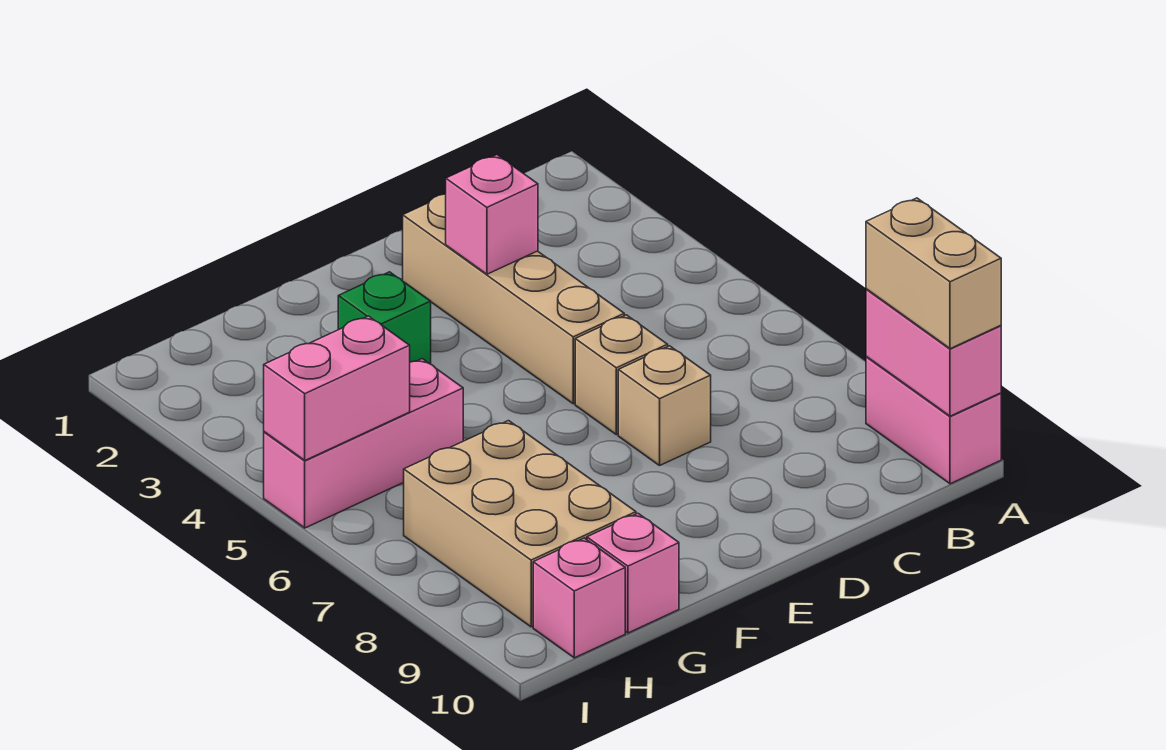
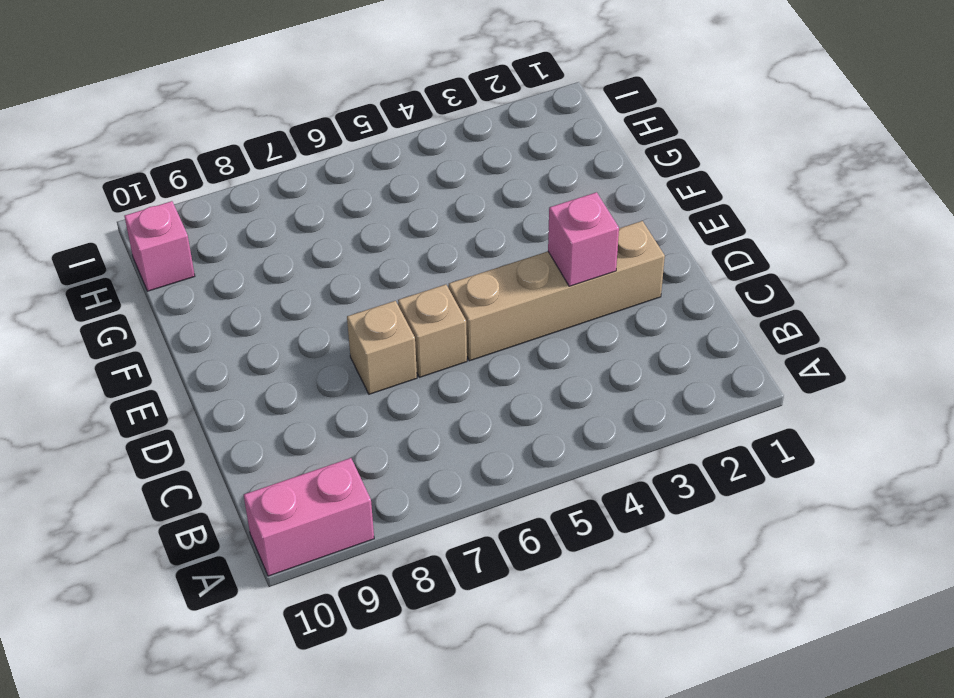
none -> green 1x1 brick [338,272,431,364]
none -> pink 1x3 brick [264,359,463,528]
none -> tan 2x3 brick [404,421,636,627]

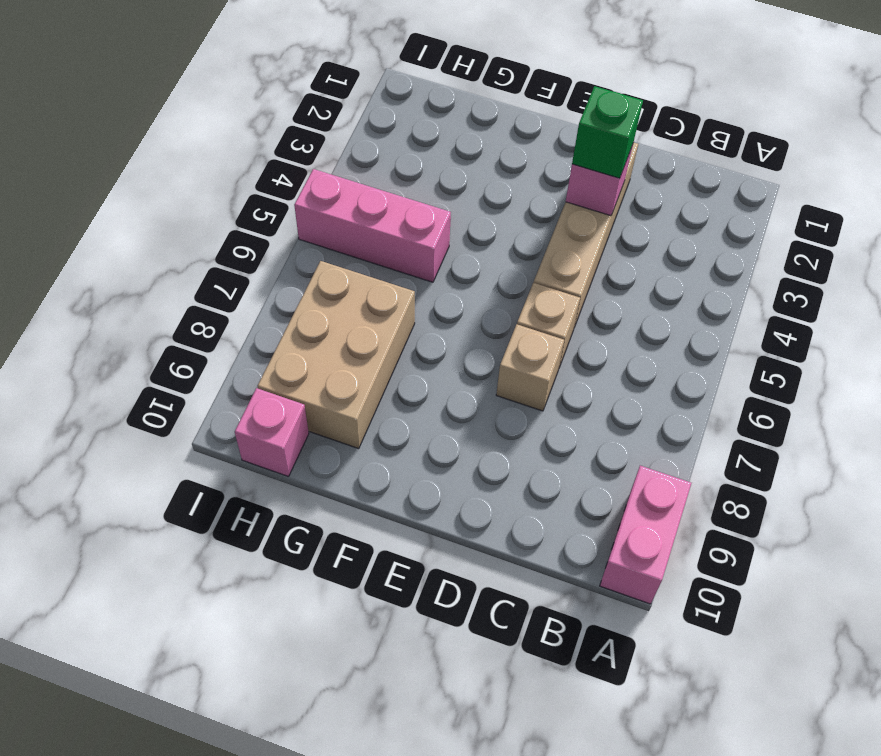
green 1x1 brick [572,86,643,178] -> green 1x1 brick moved to [338,272,431,364]
none -> pink 1x1 brick [587,513,679,633]
none -> pink 1x2 brick [866,289,1001,416]
none -> pink 1x2 brick [264,316,410,460]

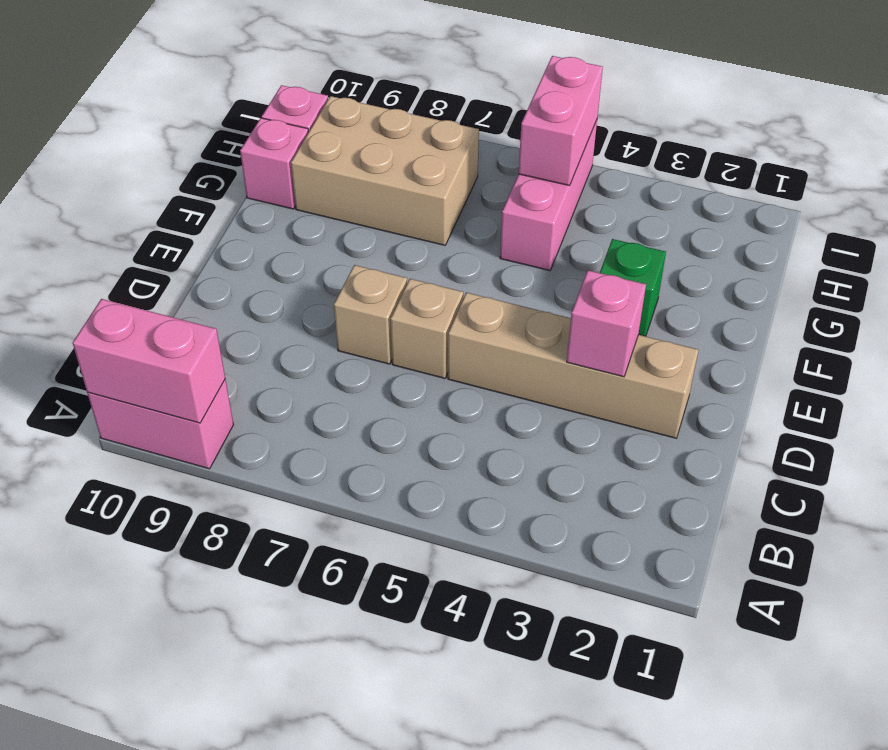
none -> tan 1x2 brick [866,198,1001,349]

